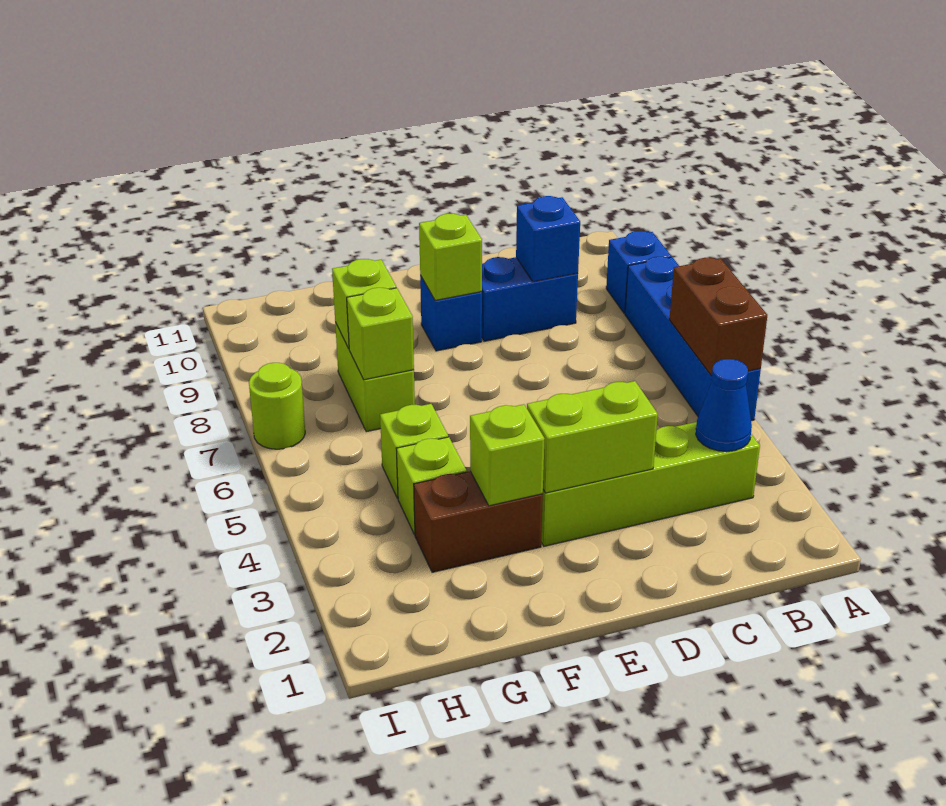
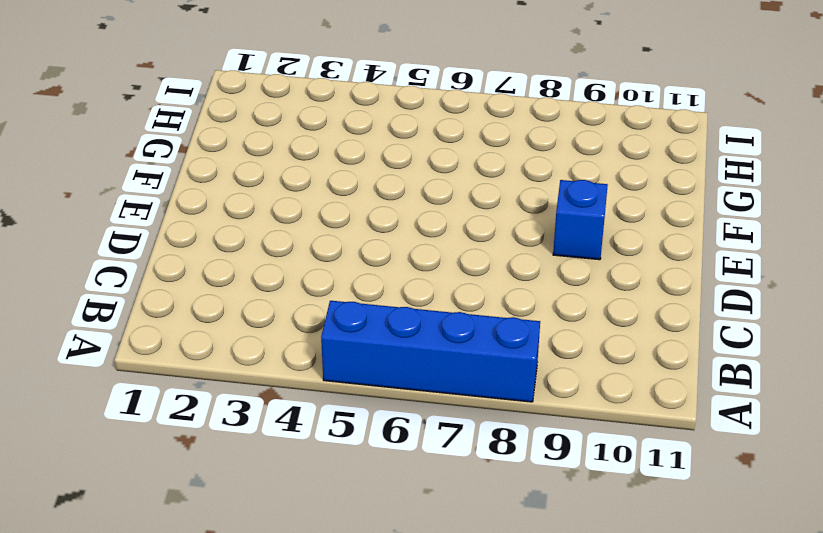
none -> blue 1x1 brick [606,231,671,314]
none -> lime 1x4 brick [541,422,760,546]
none -> blue 1x2 brick [482,257,578,341]

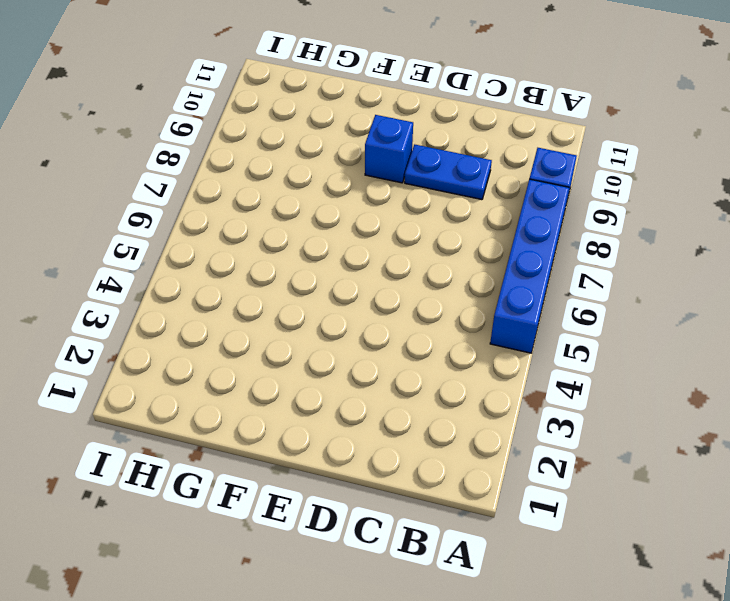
blue 1x2 plate [405,144,492,200] -> blue 1x2 brick [482,257,578,341]
none -> lime 1x4 brick [541,422,760,546]
none -> brown 1x2 brick [414,471,543,572]
none -> lime 1x1 brick [397,437,467,535]

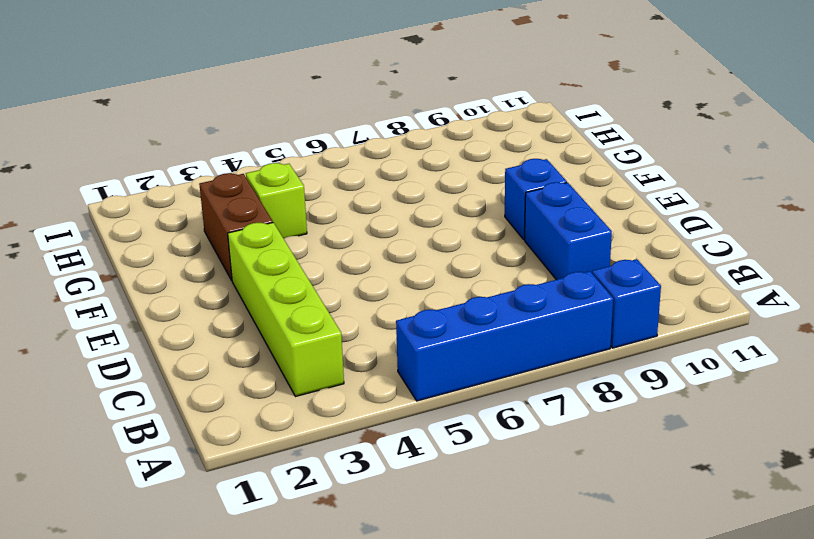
none -> lime 1x1 brick [380,404,448,498]
none -> lime 1x2 brick [335,323,415,432]
none -> lime 1x1 round brick [249,363,305,449]

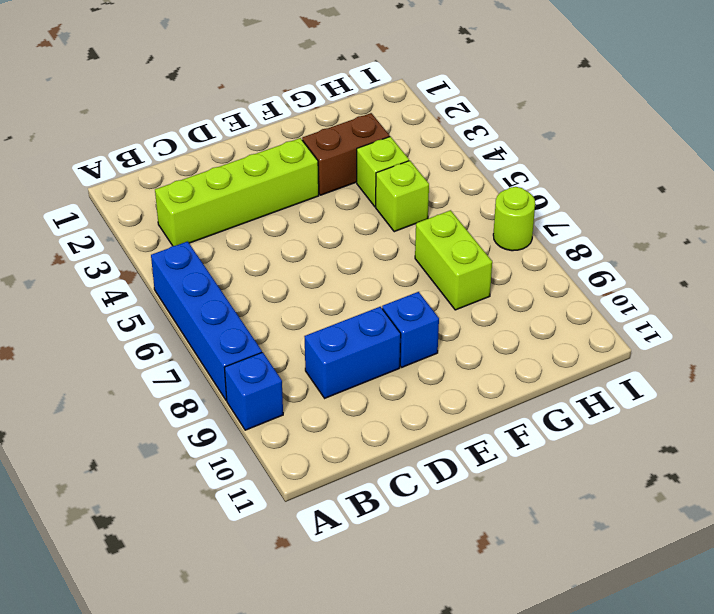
none -> brown 1x2 brick [669,258,767,376]
none -> blue 1x1 cone [696,359,752,452]
none -> blue 1x1 brick [516,196,580,282]

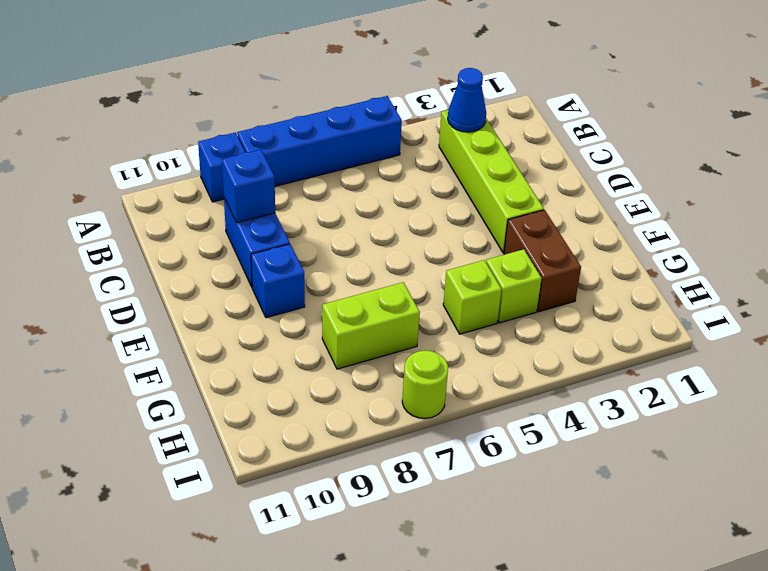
none -> brown 1x2 brick [669,258,767,376]
none -> lime 1x2 brick [527,381,658,493]
none -> lime 1x1 brick [419,214,482,301]

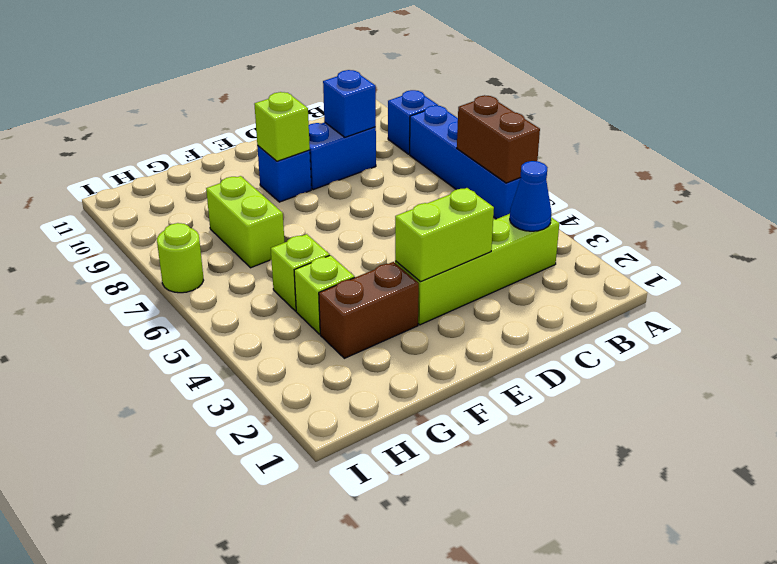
none -> lime 1x1 brick [470,404,544,506]
none -> lime 1x1 brick [347,288,414,380]
none -> lime 1x1 brick [332,259,396,349]

